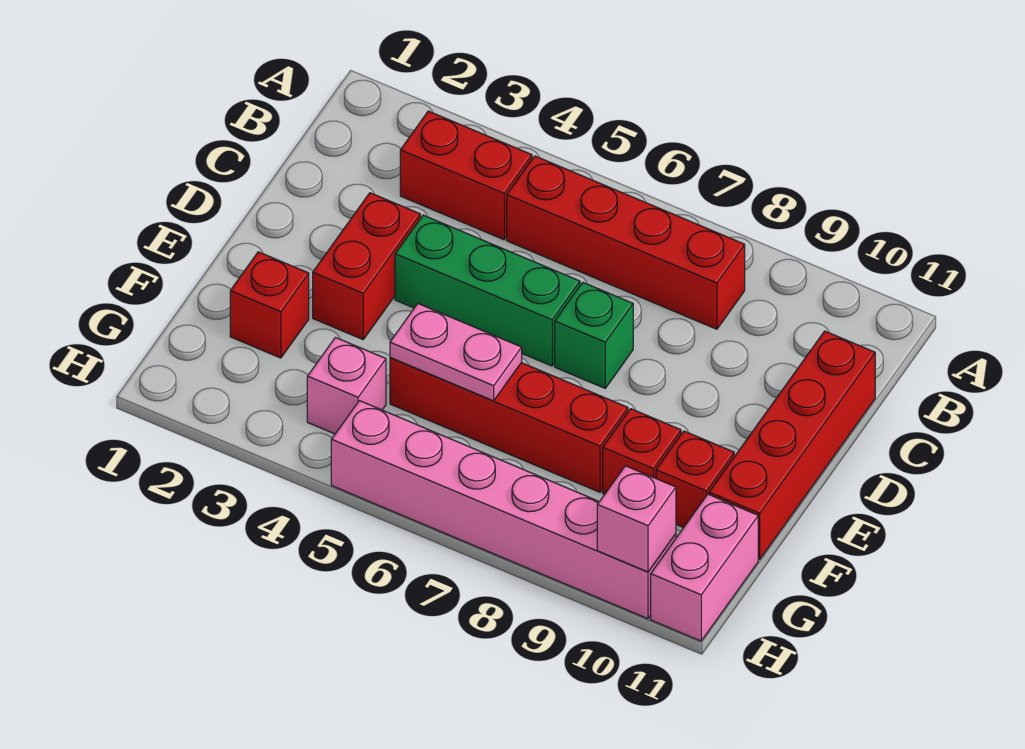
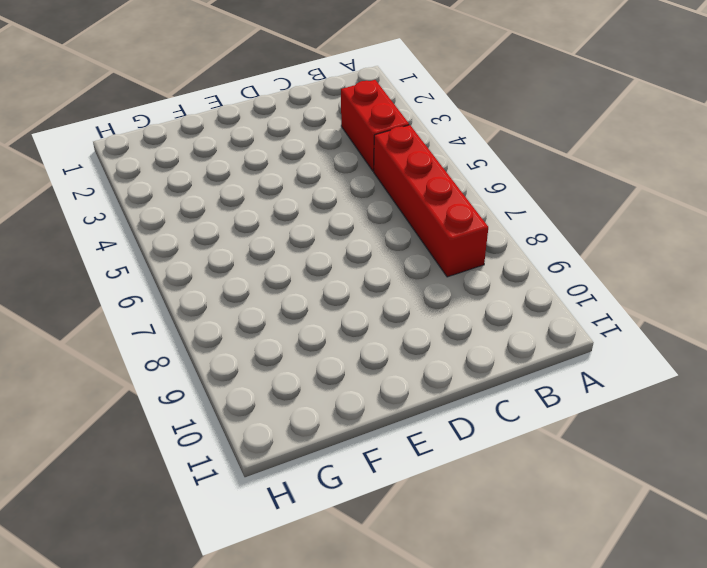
none -> red 1x4 brick [709,331,875,560]
none -> red 1x2 brick [313,193,420,339]
none -> green 1x3 brick [395,215,580,366]

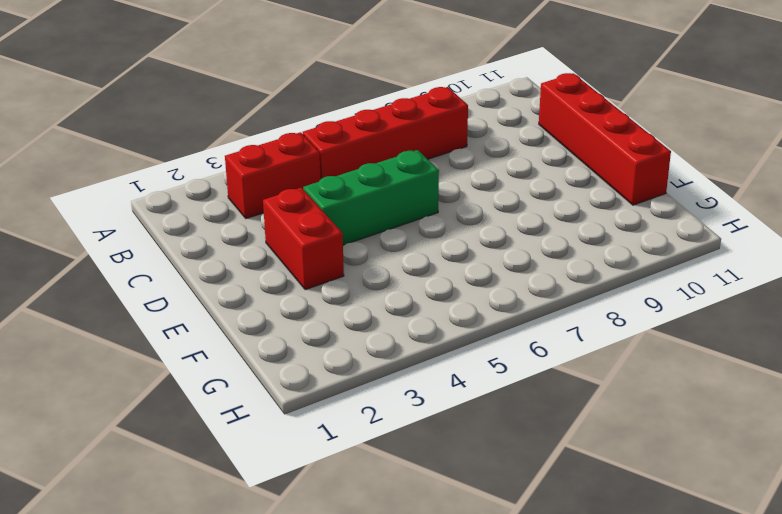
none -> green 1x1 brick [555,282,633,388]
none -> red 1x1 brick [230,252,309,358]
none -> red 1x4 brick [390,358,628,492]

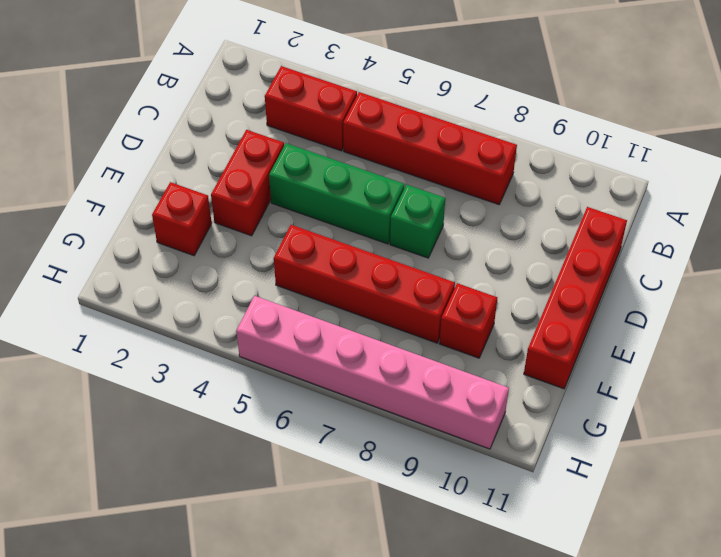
none -> red 1x1 brick [656,431,734,528]
none -> pink 1x1 brick [307,338,386,434]
none -> pink 1x2 brick [651,494,758,641]

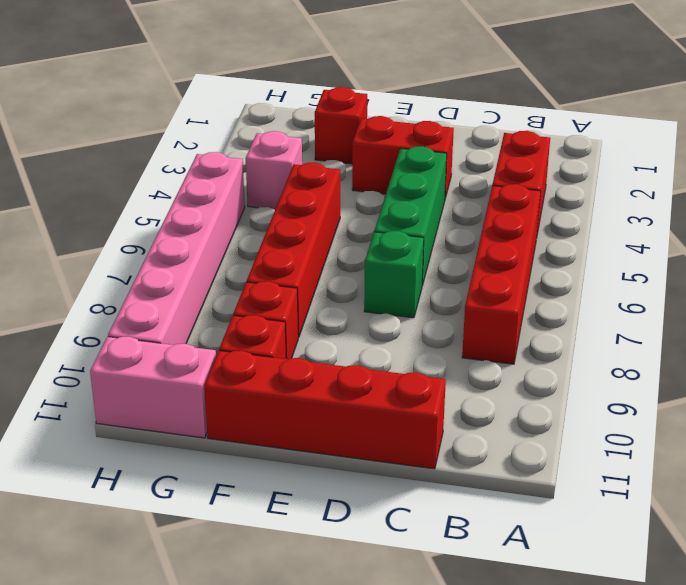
none -> pink 1x2 plate [390,304,522,401]
none -> pink 1x1 brick [597,466,676,572]

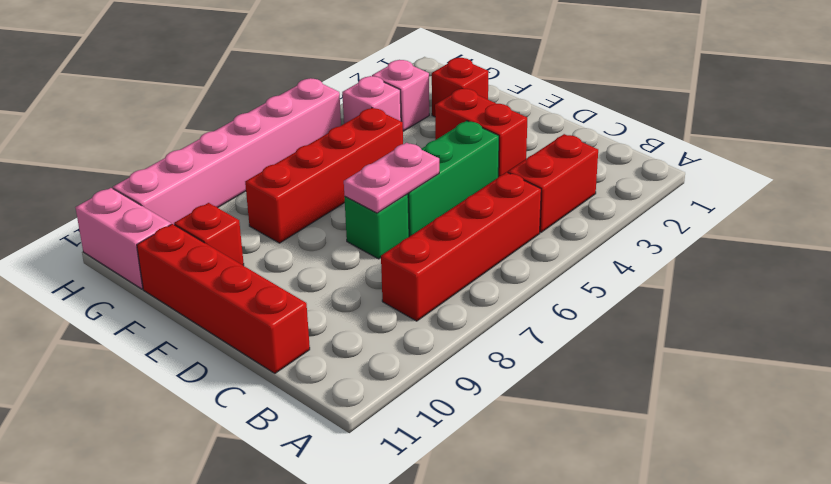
pink 1x2 plate [344,143,439,213] -> pink 1x2 plate moved to [390,304,522,401]
pink 1x1 brick [372,60,429,131] -> pink 1x1 brick moved to [597,466,676,572]
none -> red 1x1 brick [603,409,681,494]

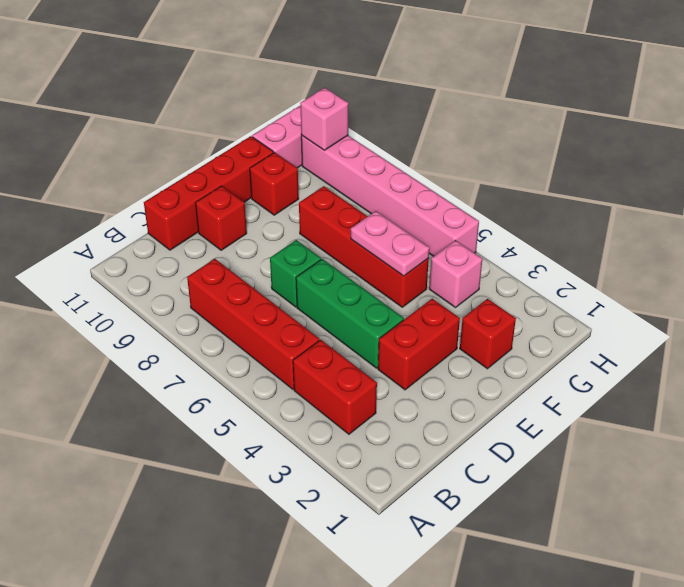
red 1x1 brick [196,186,247,250] -> red 1x1 brick moved to [603,409,681,494]

